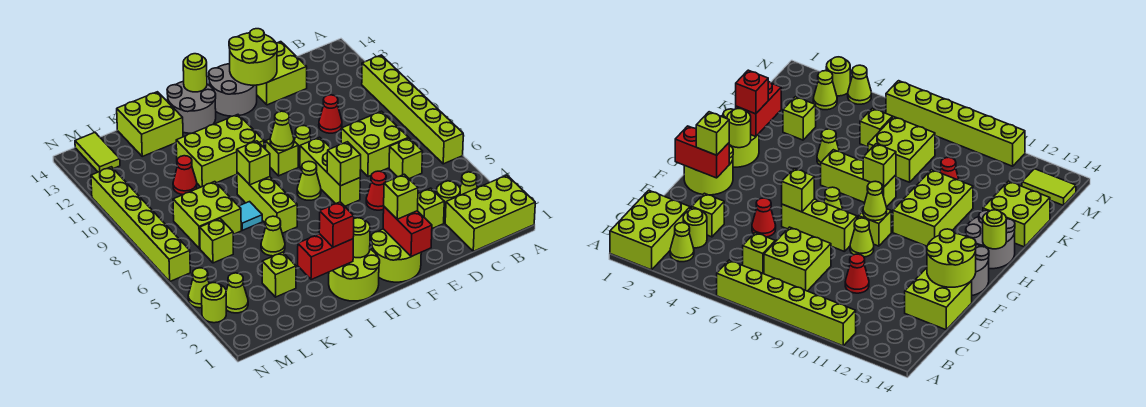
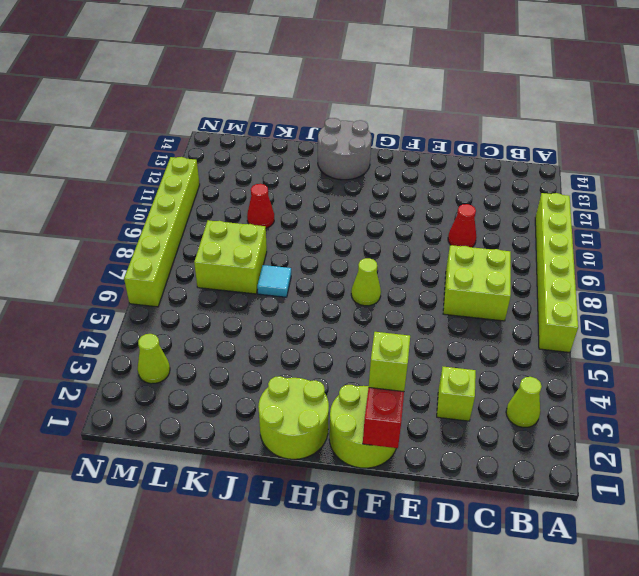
none -> lime 2x3 brick [445,175,535,251]
none -> lime 1x1 round brick [436,181,460,220]
none -> lime 1x1 brick [389,138,423,179]
none -> lime 2x2 brick [257,42,307,105]

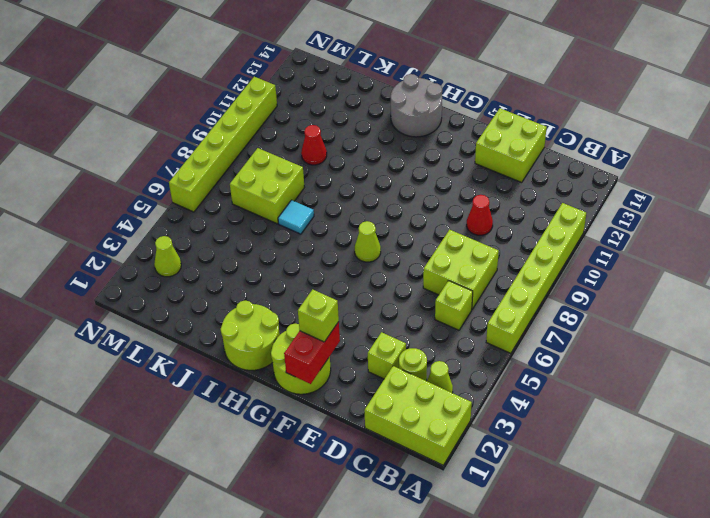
none -> red 1x1 cone [366,171,386,210]
none -> lime 1x3 brick [300,137,360,206]
none -> lime 1x1 cone [294,126,311,164]
none -> grey 2x2 round brick [209,64,257,116]

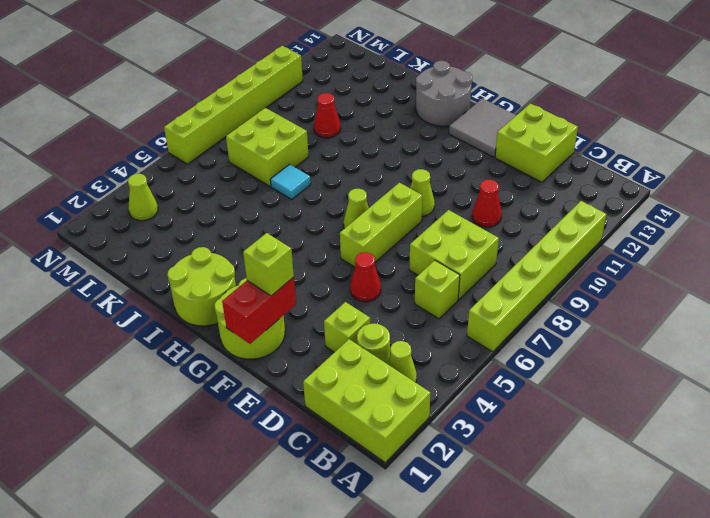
grey 2x2 tile [449,98,516,157] -> grey 2x2 round brick [209,64,257,116]
none -> lime 1x1 brick [266,139,298,176]
none -> lime 2x3 brick [176,115,264,187]
none -> lime 1x3 brick [237,172,297,233]
none -> lime 1x1 cone [261,216,285,256]

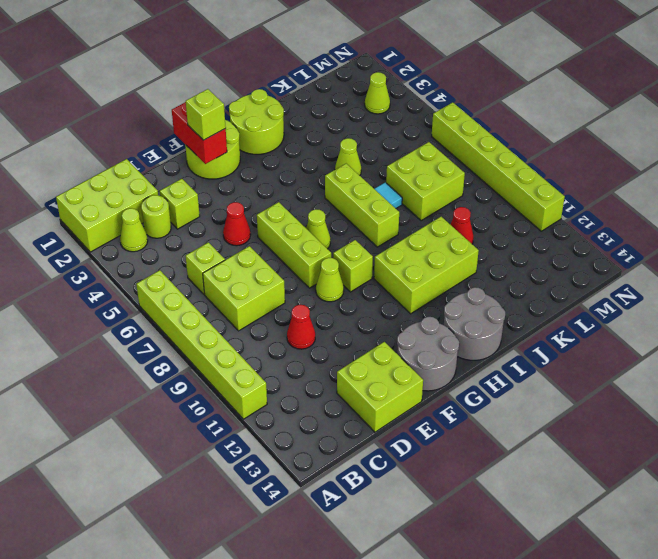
none -> lime 2x2 brick [117,92,183,156]
none -> lime 1x1 brick [262,252,296,297]
none -> lime 1x1 brick [200,219,233,263]
none -> lime 1x2 tile [75,133,120,172]

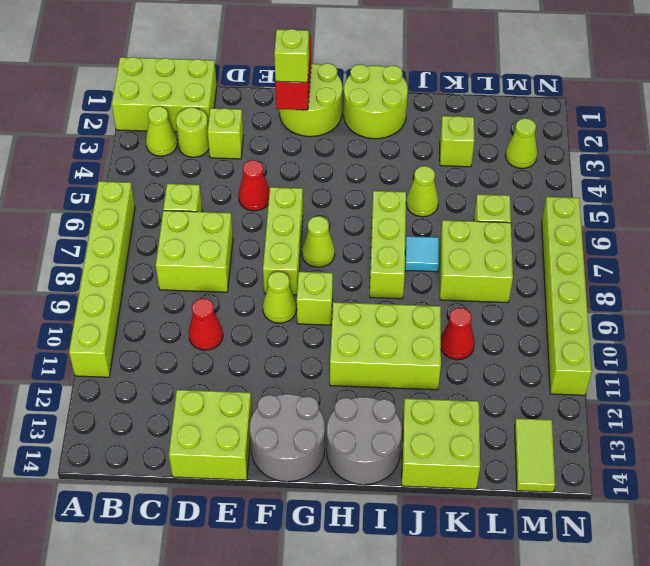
none -> lime 1x1 round brick [202,283,226,323]
none -> lime 1x1 cone [188,268,209,308]
none -> lime 2x2 round brick [229,29,277,85]
none -> lime 1x1 brick [327,142,361,186]

